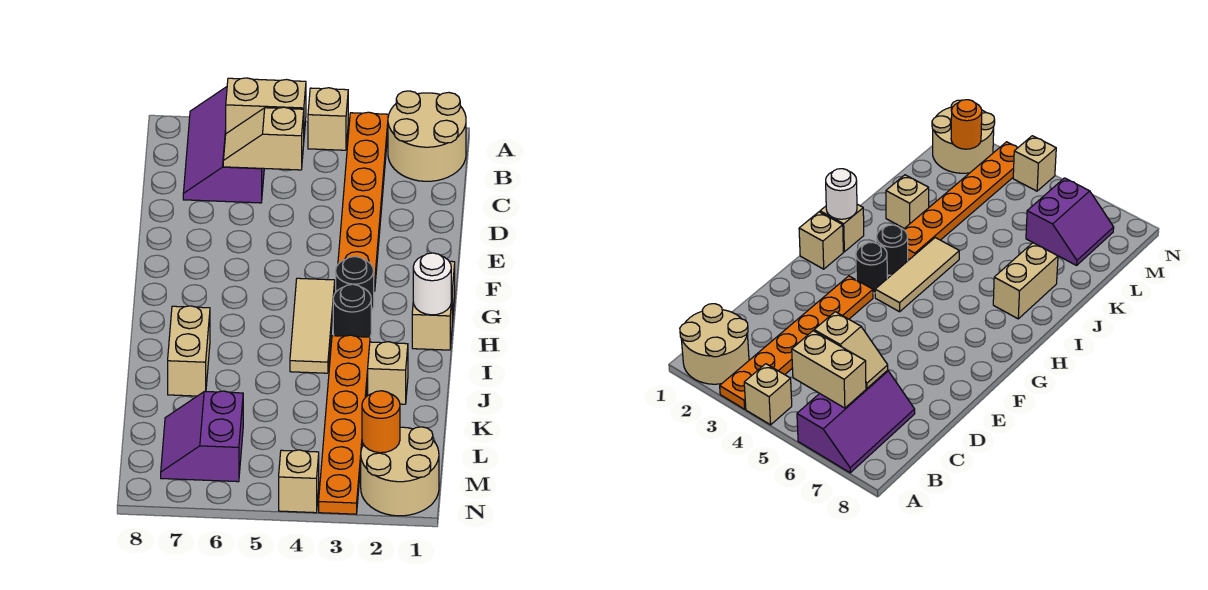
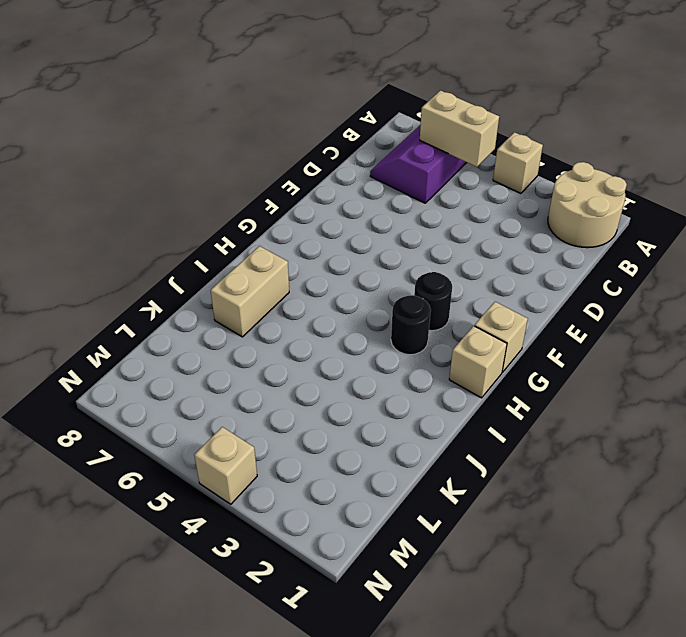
none -> orange 1x6 plate [338,112,388,291]
none -> tan 1x3 tile [290,278,335,373]
none -> orange 1x6 plate [319,335,370,514]

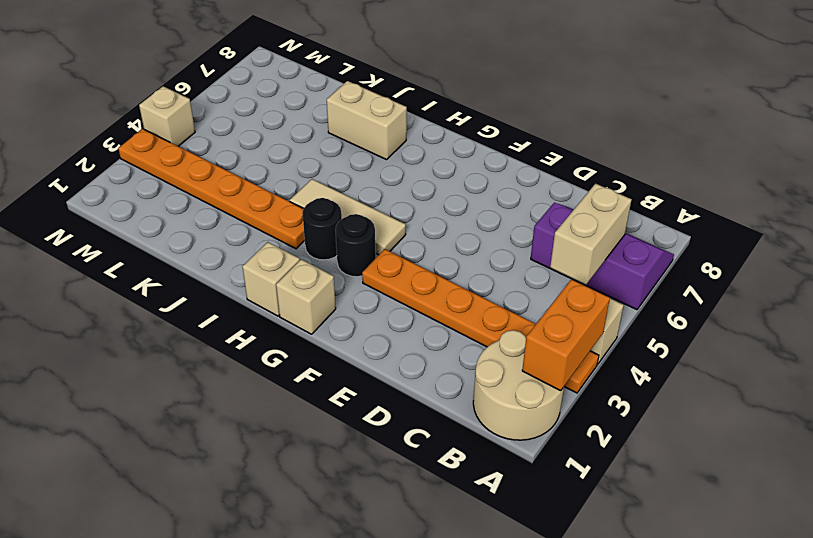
orange 1x2 brick [522,279,610,391] -> none
none -> tan 1x1 brick [368,342,408,404]
none -> purple 2x2 slope [161,391,243,482]
none -> tan 2x2 round brick [361,427,439,516]

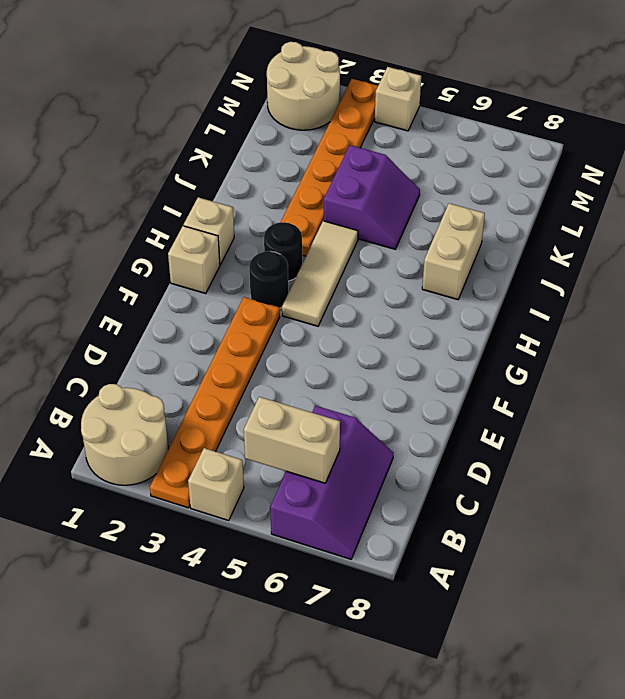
purple 2x2 slope [324,145,420,249] -> purple 2x2 slope moved to [161,391,243,482]
none -> tan 1x1 brick [368,342,408,404]
none -> tan 1x2 slope [223,107,304,170]
none -> white 1x1 round brick [413,253,451,315]

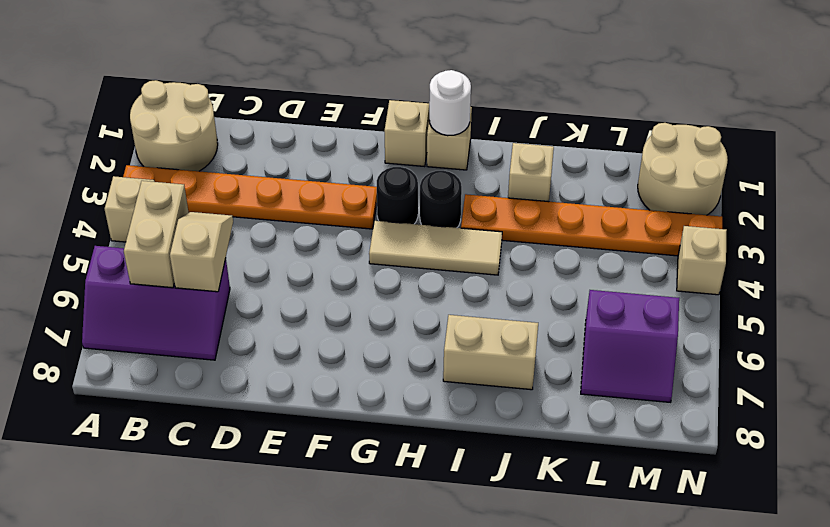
tan 1x2 slope [170,212,233,292] -> tan 1x2 slope turned to [223,107,304,170]
none -> orange 1x1 round brick [362,391,400,453]

